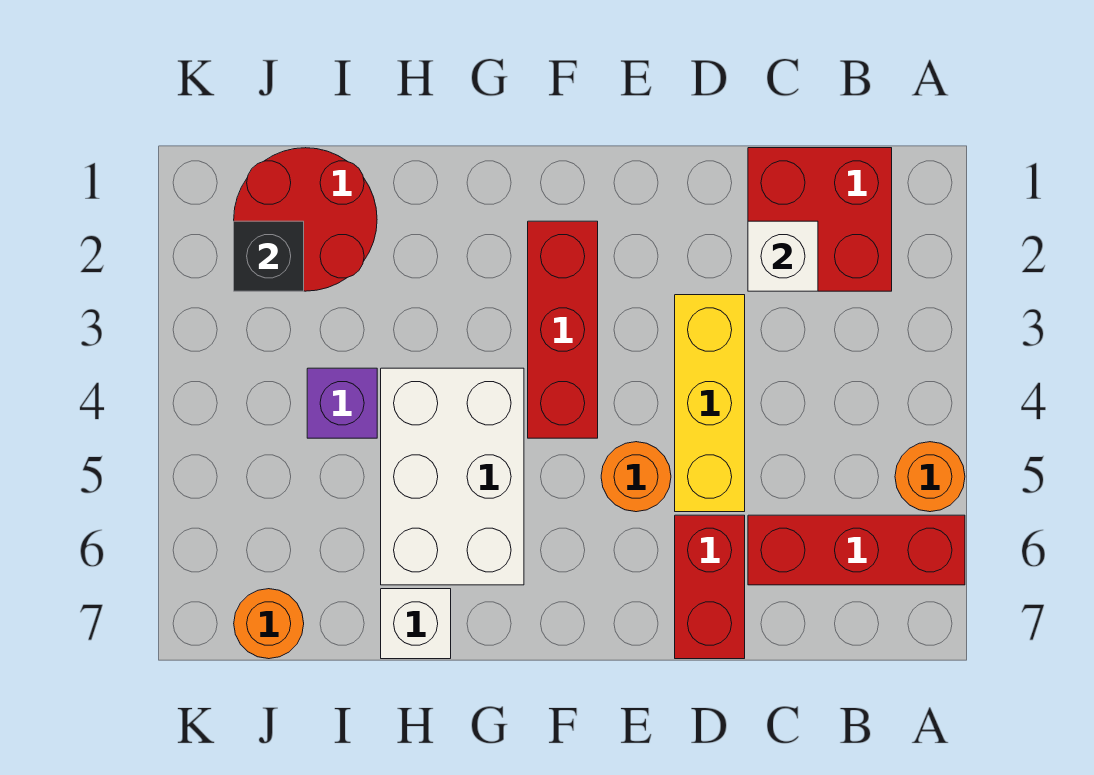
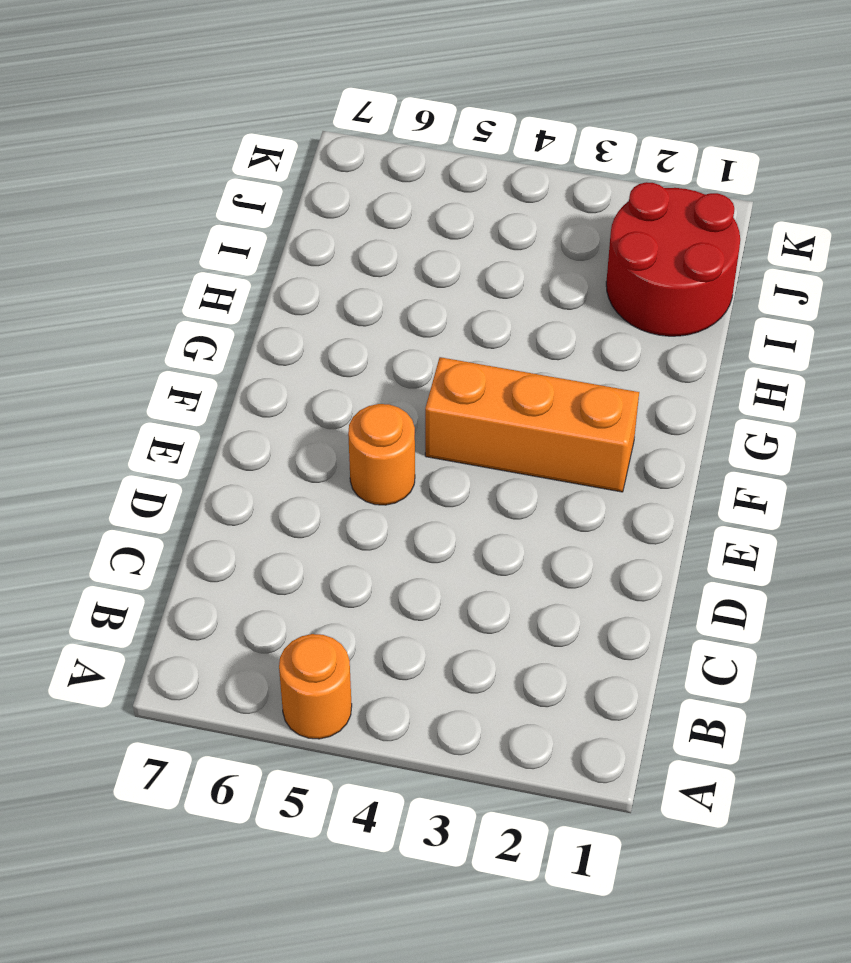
orange 1x3 brick [425,357,639,492] -> red 1x3 brick [528,221,598,438]
none -> red 1x3 brick [748,515,965,585]
none -> red 2x2 brick [748,148,892,291]
none -> yellow 1x3 brick [675,295,745,512]

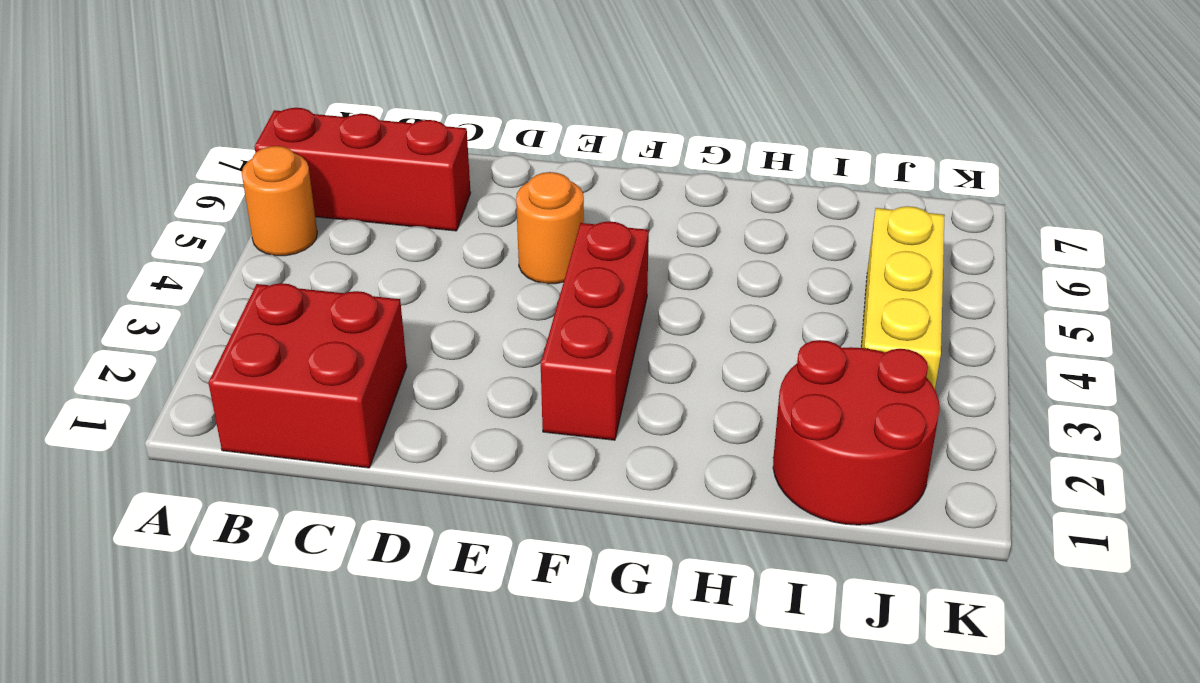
yellow 1x3 brick [861,206,945,389] -> yellow 1x3 brick moved to [675,295,745,512]
none -> red 1x2 brick [675,515,745,659]
none -> white 2x3 brick [381,368,524,585]
none -> white 1x1 brick [381,589,451,659]

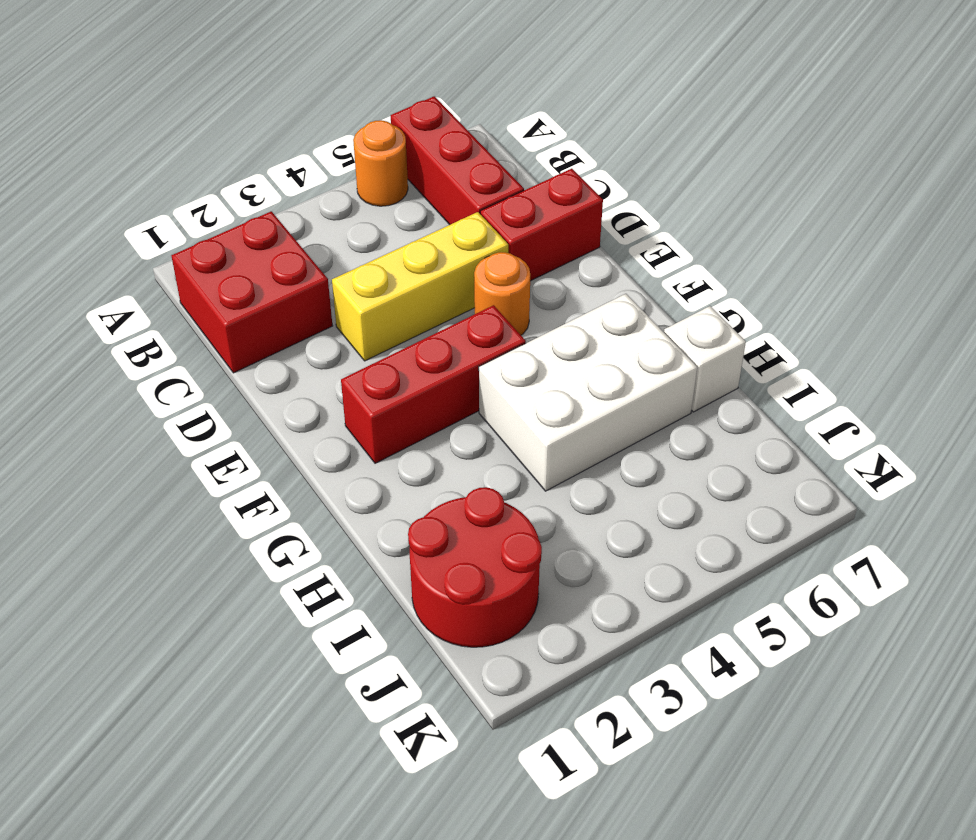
none -> purple 1x1 brick [307,368,377,438]
none -> orange 1x1 round brick [234,589,304,659]
none -> white 1x1 brick [748,221,818,291]

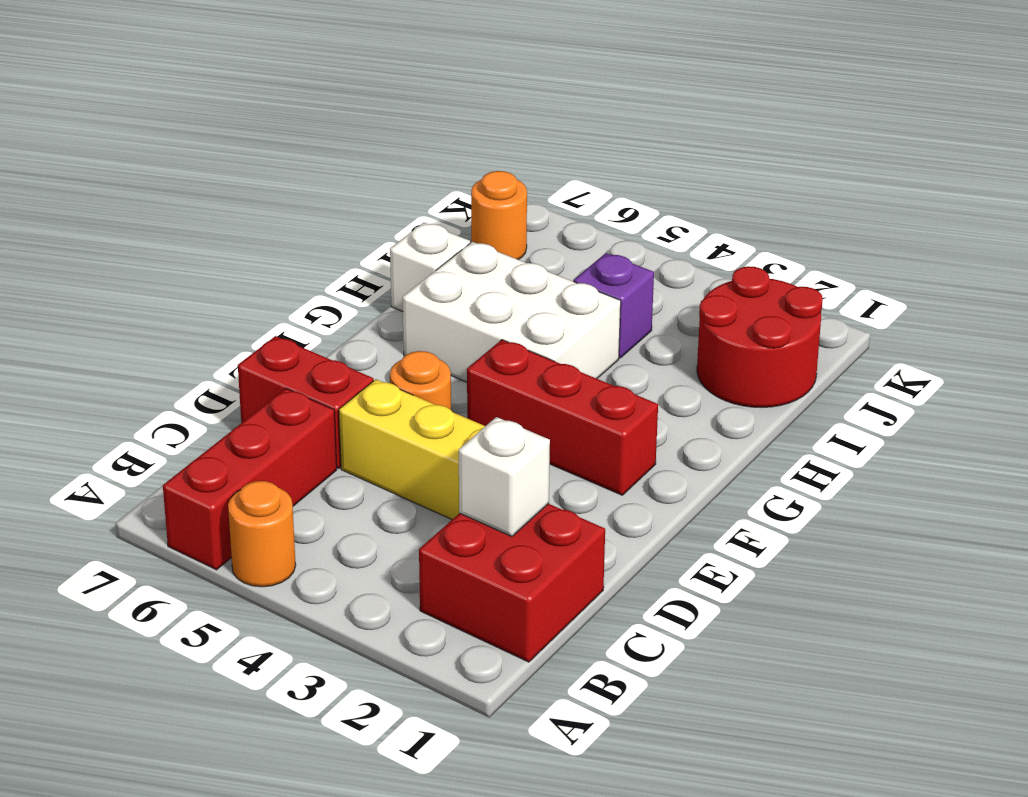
none -> black 1x1 brick [234,221,304,291]

